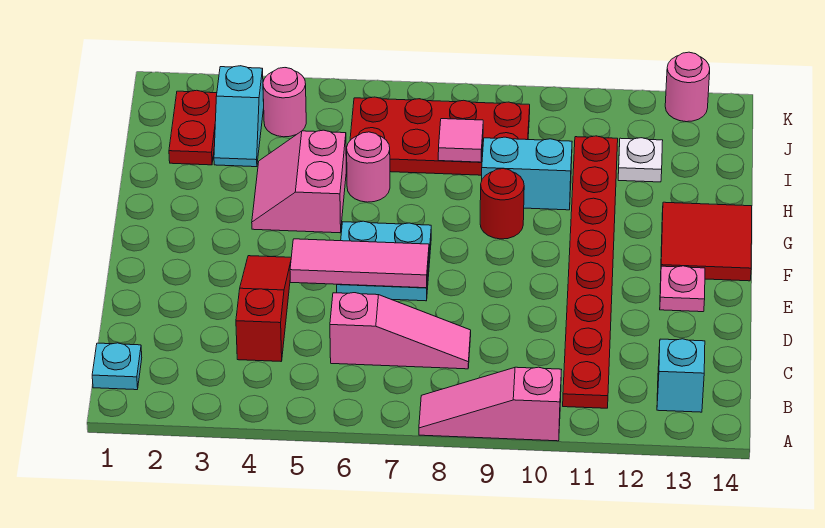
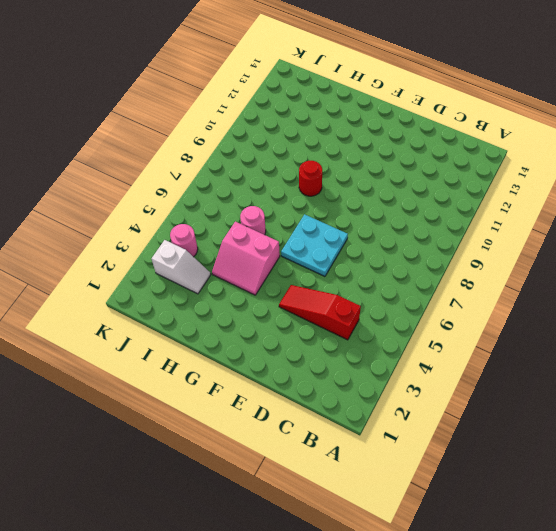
white 1x2 slope [152,240,211,294] -> cyan 1x2 slope [214,66,264,167]
none -> pink 1x3 slope [419,367,561,441]
none -> cyan 1x1 plate [92,343,142,390]
none -> red 1x8 plate [563,136,618,408]

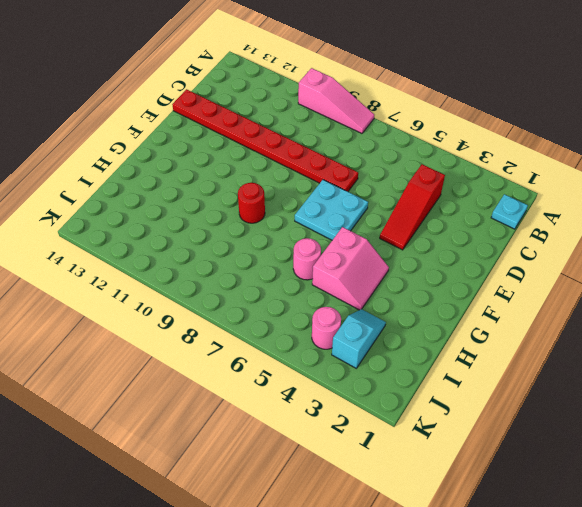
red 1x8 plate [172,89,358,192] -> red 1x8 plate turned to [563,136,618,408]
none -> cyan 1x1 brick [657,339,705,412]
none -> pink 1x3 slope [330,293,471,369]
none -> pink 1x1 plate [660,266,705,312]

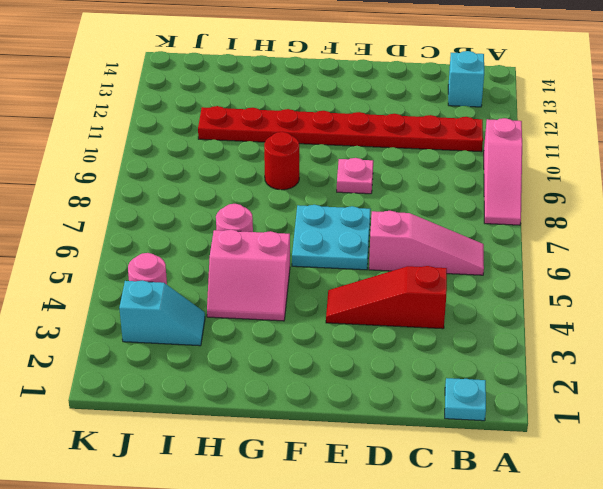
pink 1x3 slope [369,211,484,275] -> pink 1x3 slope turned to [330,293,471,369]
pink 1x1 plate [337,158,373,194] -> pink 1x1 plate moved to [660,266,705,312]
none -> red 2x2 tile [661,202,752,281]
none -> cyan 1x2 brick [482,137,572,210]
none -> red 1x2 plate [169,90,217,165]

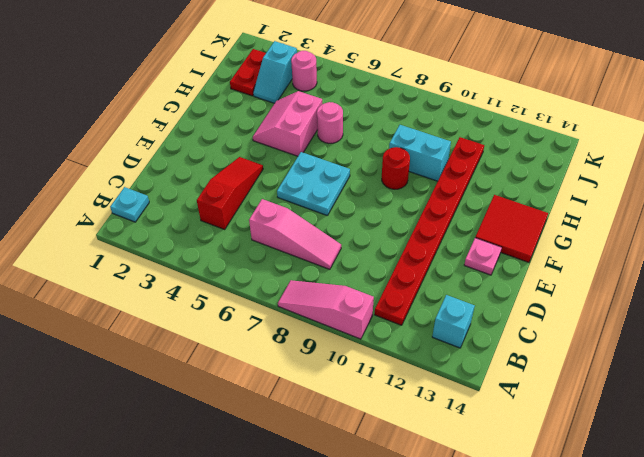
none -> red 2x4 plate [350,97,530,175]
none -> white 1x1 plate [618,138,663,182]
none -> pink 1x1 round brick [665,52,710,122]

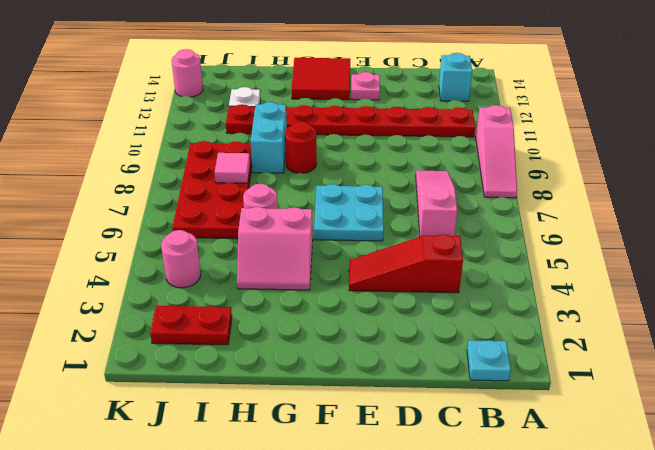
none -> cyan 1x2 slope [214,66,264,167]
none -> pink 1x3 tile [290,239,429,288]

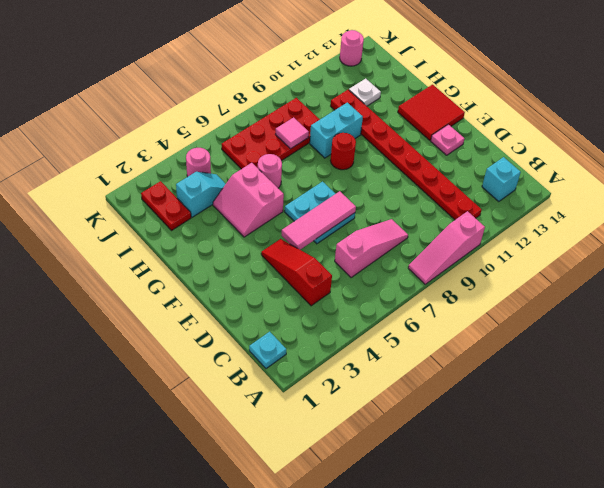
cyan 1x2 slope [176,172,225,217] -> cyan 1x2 slope turned to [214,66,264,167]

